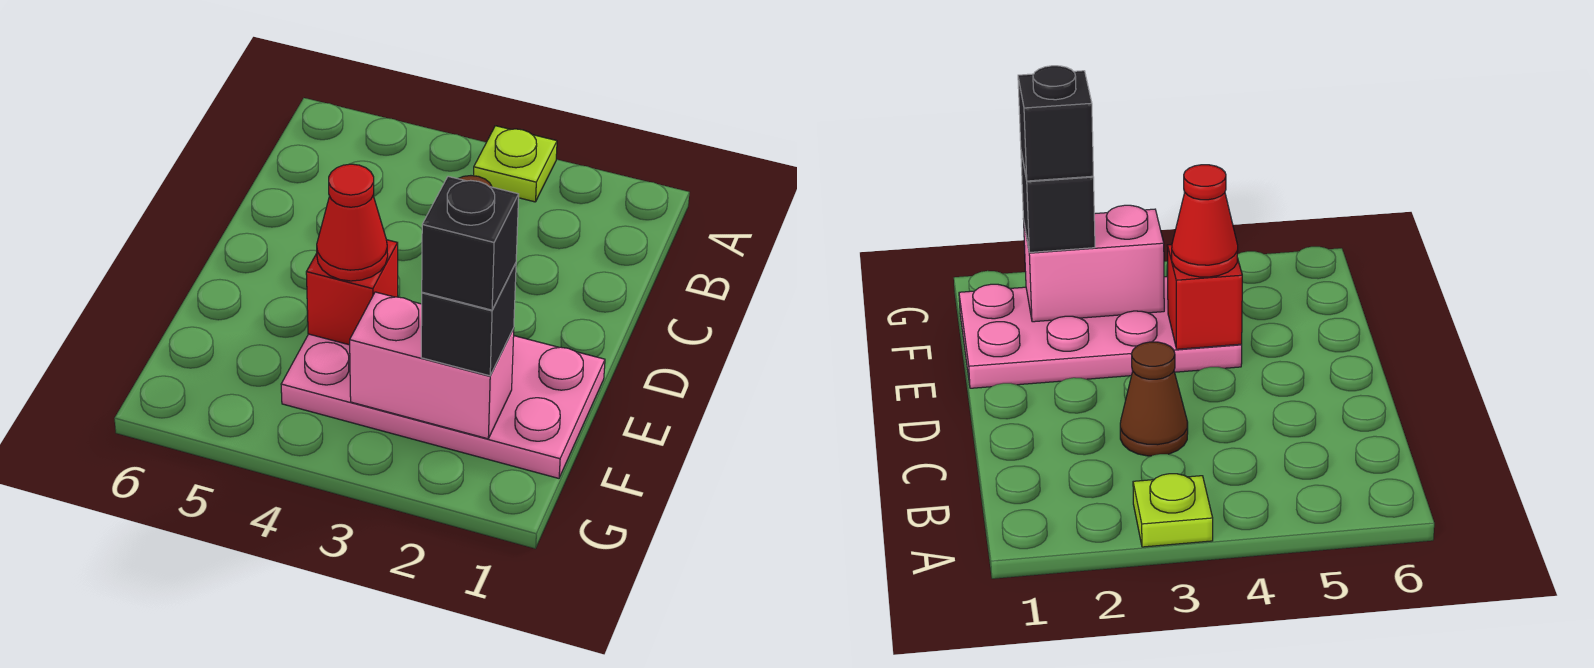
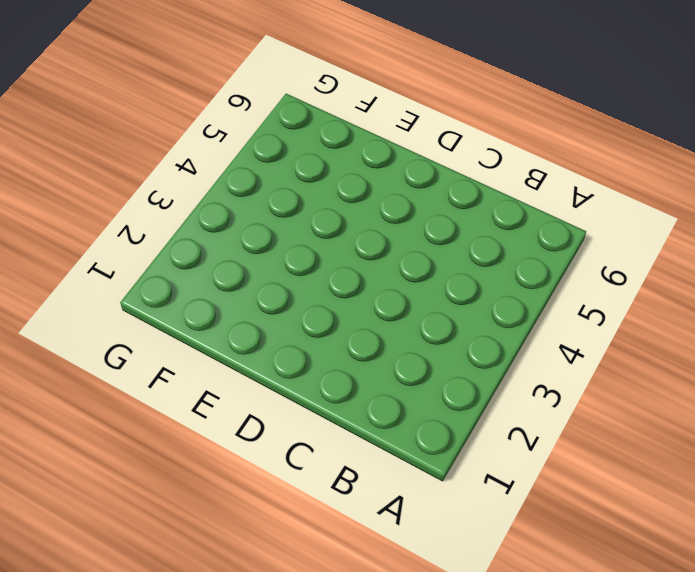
none -> lime 1x1 plate [474,126,557,202]
none -> brown 1x1 cone [1120,342,1188,456]

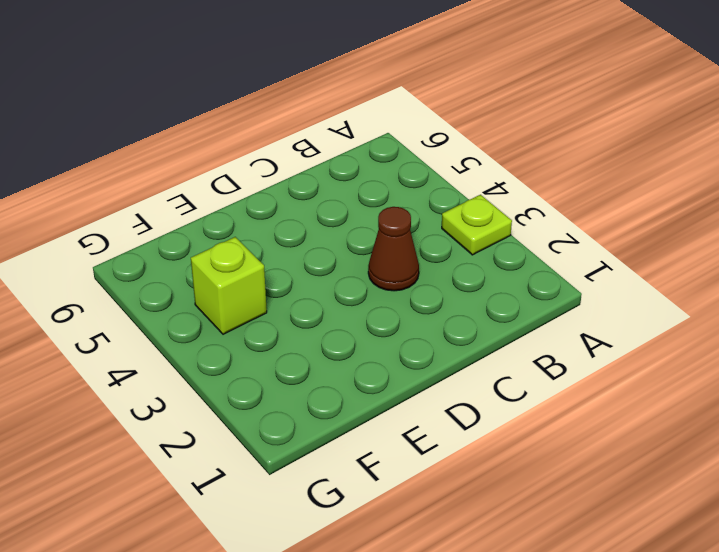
lime 1x1 brick [191,237,267,334] -> pink 2x4 plate [281,334,605,478]
none -> red 1x1 brick [306,240,398,345]
none -> pink 1x2 brick [350,292,514,439]

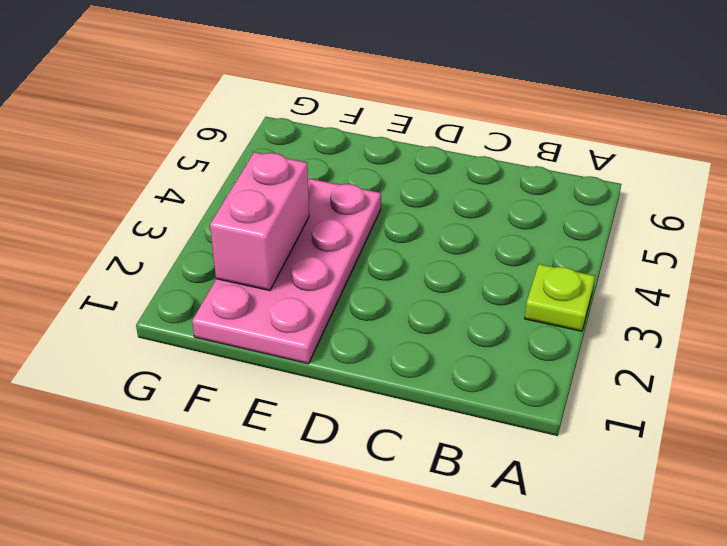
none -> brown 1x1 cone [1120,342,1188,456]
none -> red 1x1 brick [306,240,398,345]

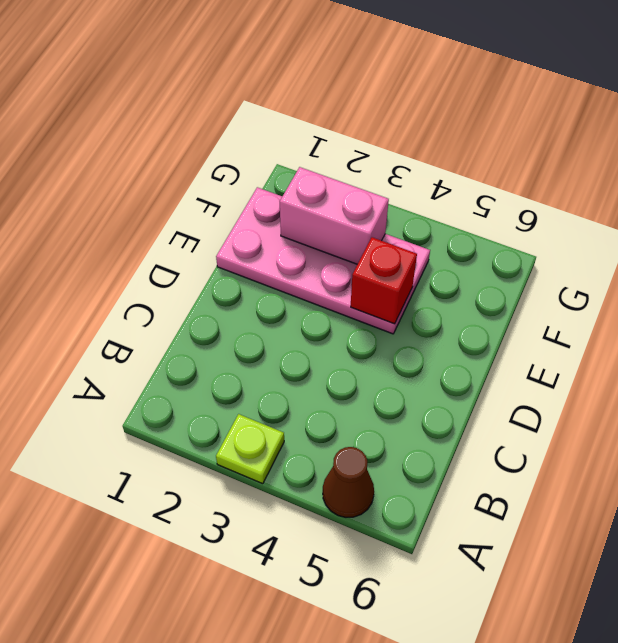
brown 1x1 cone [323,447,374,517] -> brown 1x1 cone moved to [1120,342,1188,456]
none -> red 1x1 cone [317,164,388,281]
none -> black 1x1 brick [421,263,516,376]

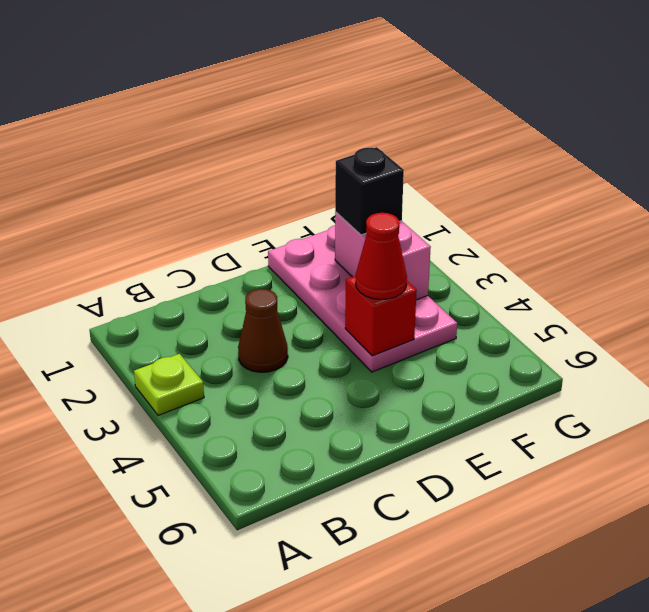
none -> black 1x1 brick [422,176,519,310]

